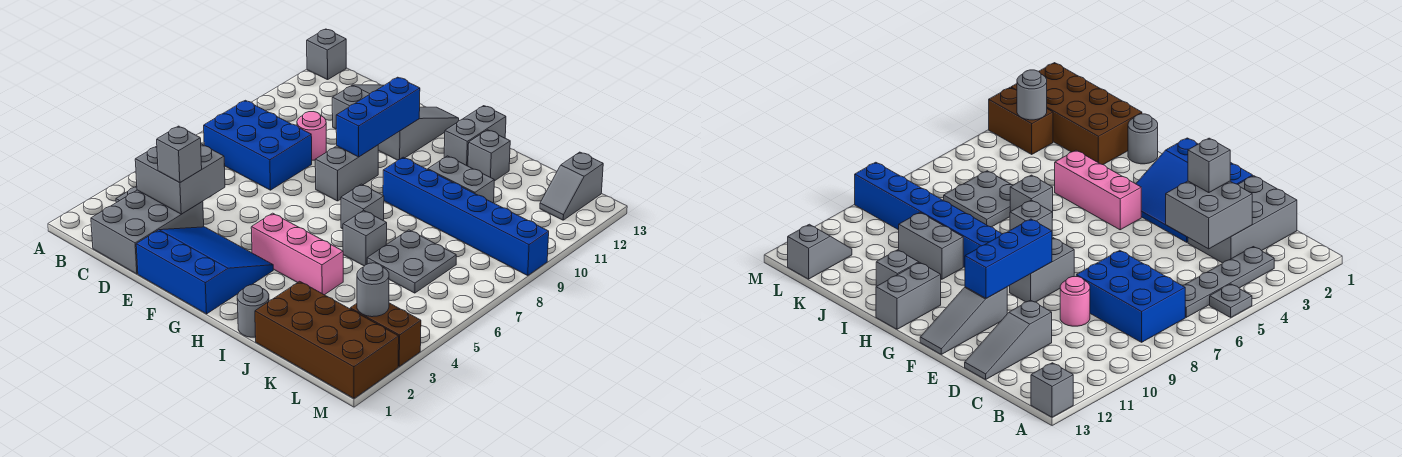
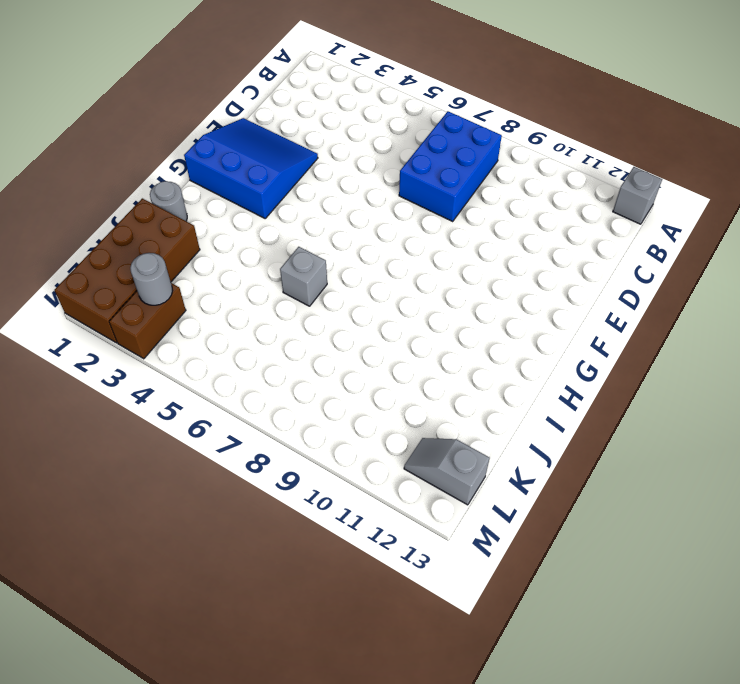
blue 3x3 slope [184,118,318,218] -> blue 3x3 slope turned to [136,227,273,314]
none -> grey 1x1 plate [1210,284,1252,317]
none -> grey 1x4 plate [1182,247,1274,317]
none -> grey 2x3 brick [91,190,204,274]

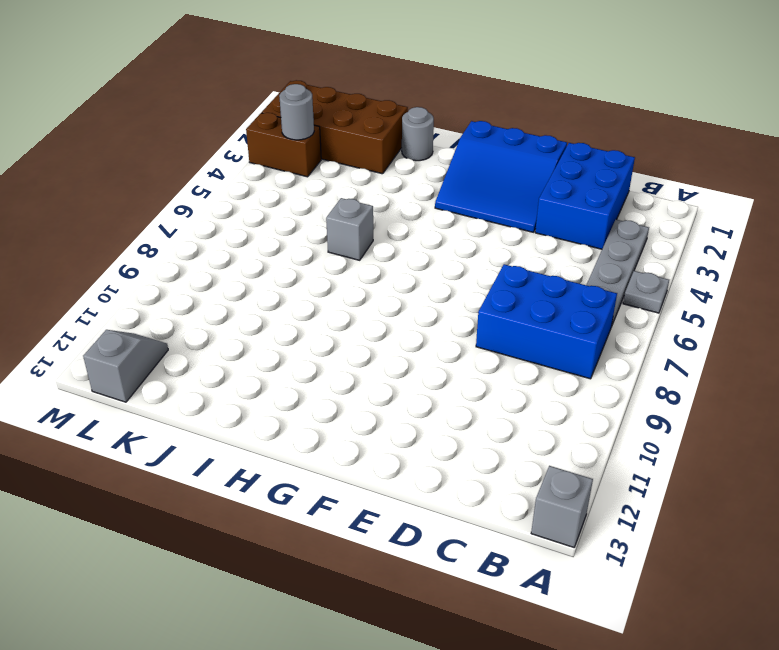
blue 2x3 brick [535,143,635,249] -> grey 2x3 brick [91,190,204,274]
none -> pink 1x1 round brick [297,112,326,160]
none -> grey 1x3 slope [332,85,384,129]
none -> grey 1x2 brick [315,145,378,201]

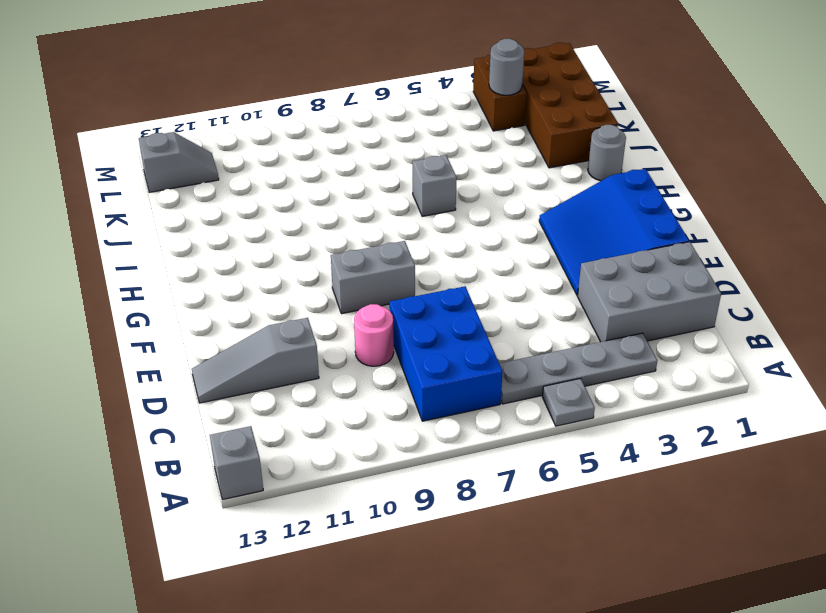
none -> grey 1x3 slope [378,107,459,160]
none -> pink 1x3 brick [251,213,343,295]
none -> grey 1x1 brick [341,184,384,229]

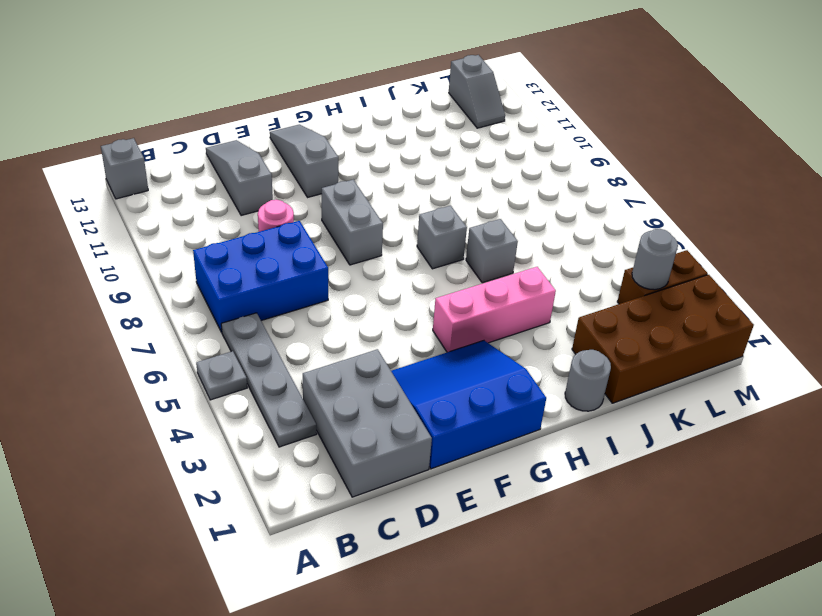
none -> blue 1x6 brick [383,157,549,275]
none -> grey 1x2 brick [444,106,506,166]
none -> grey 1x2 brick [428,156,494,203]

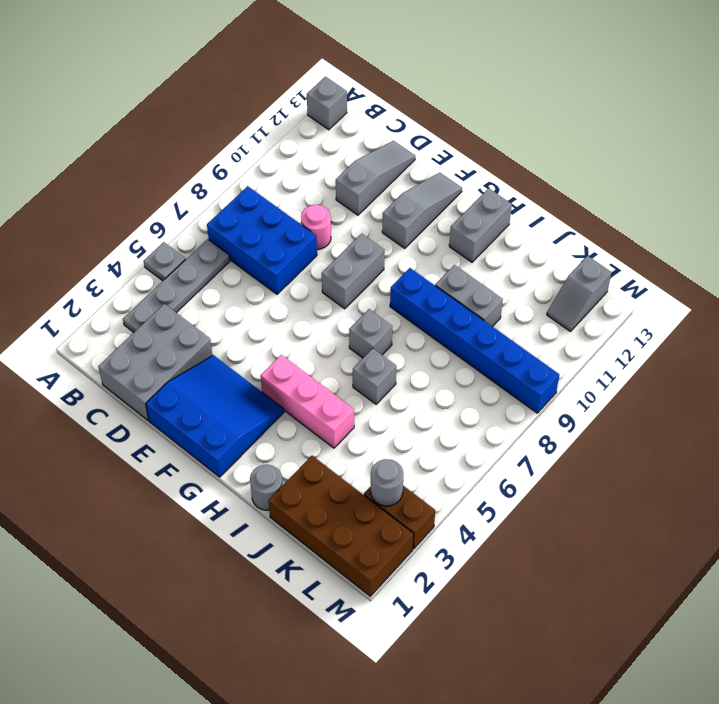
none -> grey 1x1 brick [468,130,510,181]
none -> grey 2x2 plate [367,230,456,293]
none -> grey 2x2 brick [135,144,225,214]

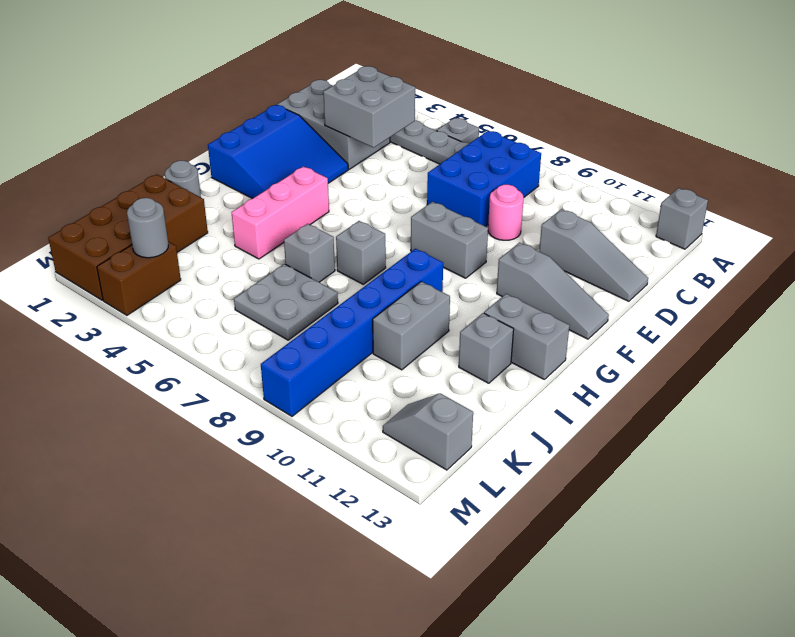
none -> blue 1x3 brick [336,77,420,157]
none -> grey 1x1 brick [157,126,202,183]

